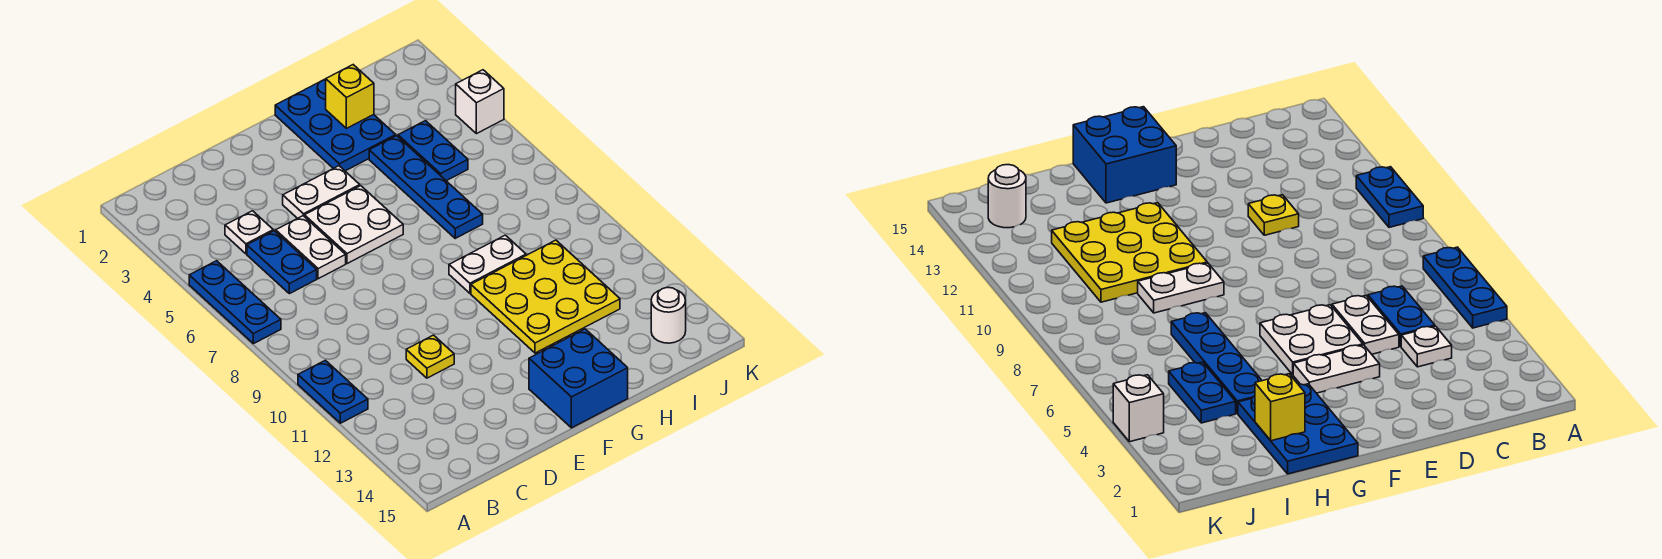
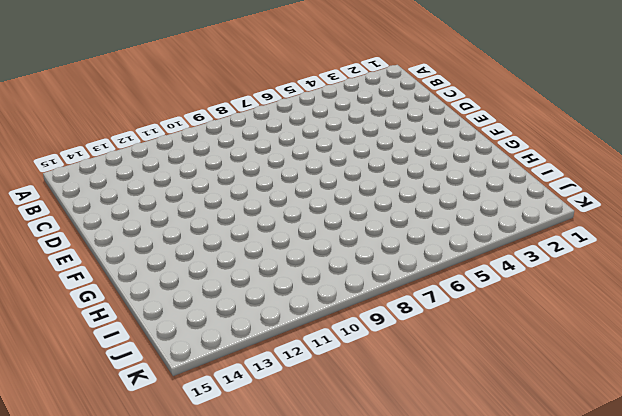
none -> blue 1x3 plate [189,261,281,344]
none -> blue 1x2 plate [298,360,368,423]
none -> white 1x1 plate [225,211,273,254]

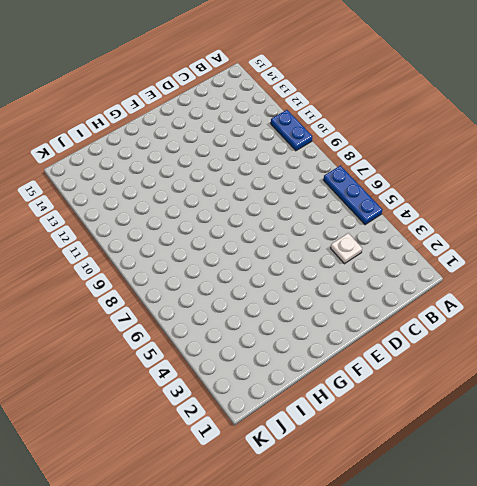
none -> blue 1x2 plate [247,231,317,294]
none -> white 1x2 plate [276,216,346,279]
none -> yellow 1x1 plate [406,335,454,378]

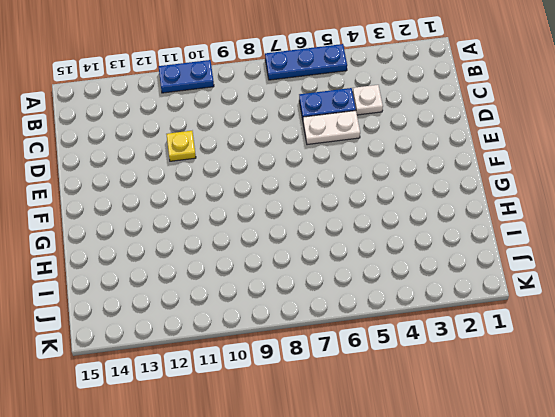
none -> white 1x2 plate [283,166,360,218]
none -> white 2x2 plate [305,186,403,264]
none -> blue 2x2 brick [529,329,628,428]

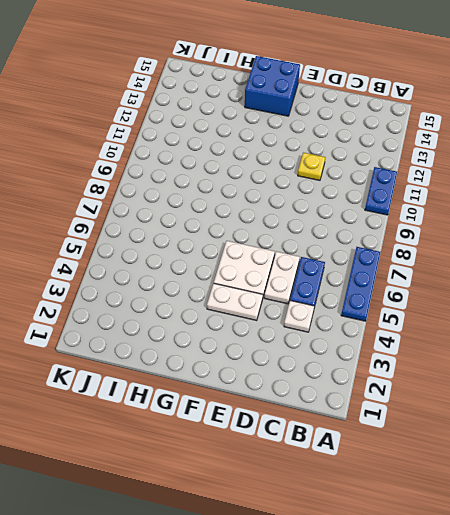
none -> blue 2x3 plate [275,79,396,171]
none -> white 1x2 plate [449,235,526,293]
none -> yellow 3x3 plate [471,240,620,353]

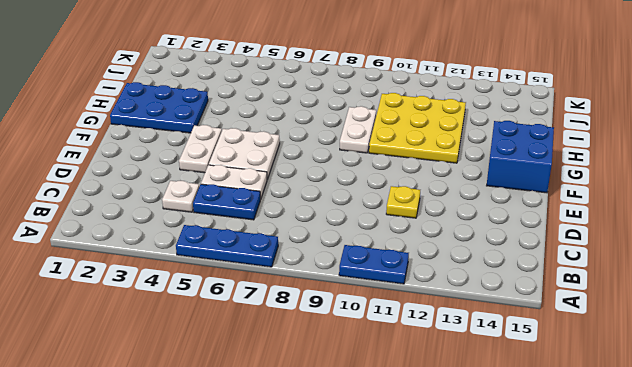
none -> blue 1x4 plate [369,136,483,238]
none -> blue 1x2 plate [398,121,468,181]
none -> white 1x1 round brick [651,287,686,343]

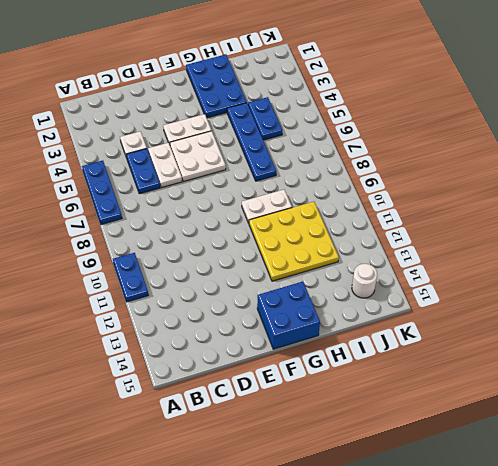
none -> yellow 1x1 plate [406,335,454,378]
none -> white 1x1 brick [456,70,504,134]
none -> yellow 1x1 brick [326,65,374,128]

